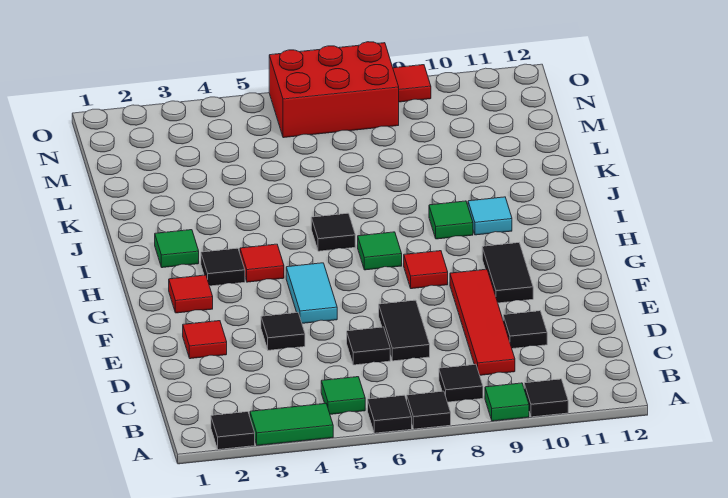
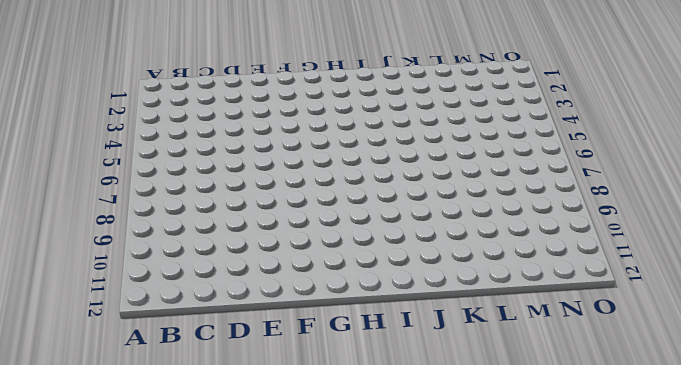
none -> black 1x1 tile [211,412,255,450]
none -> green 1x2 tile [250,403,333,445]
none -> black 1x1 tile [368,395,412,433]

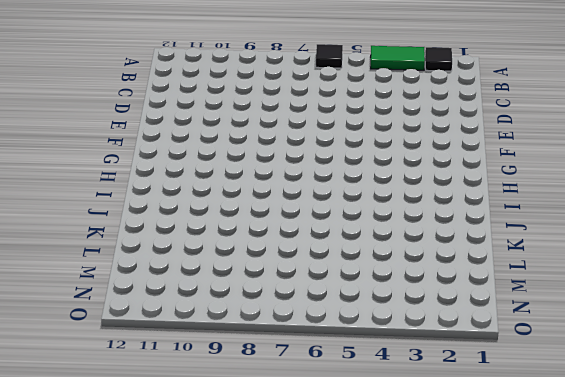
none -> black 1x1 tile [407,391,451,429]
none -> green 1x1 tile [485,383,529,421]
none -> black 1x1 tile [524,379,568,417]

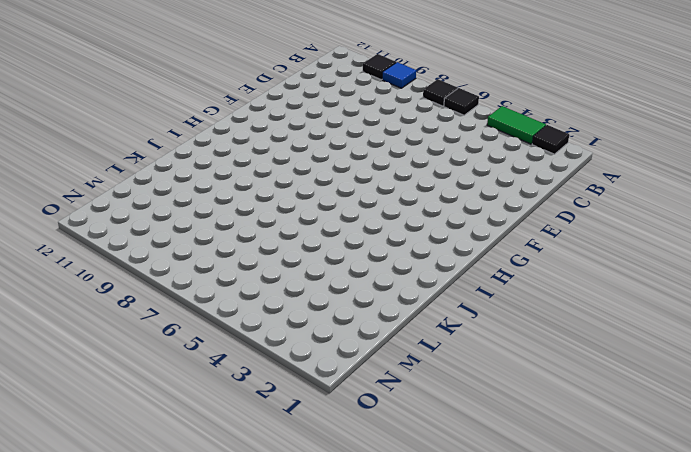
blue 1x1 tile [382,62,416,88] -> green 1x1 tile [485,383,529,421]
none -> green 1x1 tile [321,377,365,414]
none -> black 1x1 tile [439,364,483,402]
none -> red 1x4 tile [450,269,515,375]

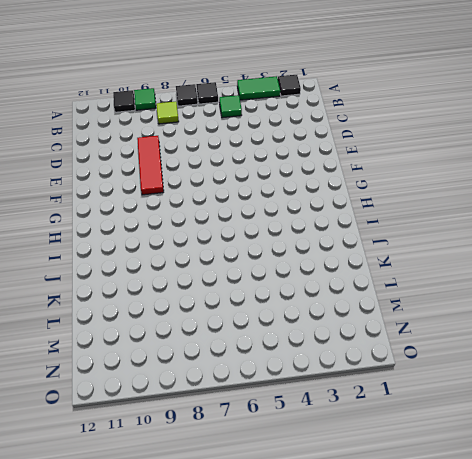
lime 1x1 tile [156,101,179,124] -> black 1x1 tile [439,364,483,402]
red 1x3 tile [137,136,164,195] -> red 1x4 tile [450,269,515,375]
none -> black 1x1 tile [347,327,390,365]
none -> black 1x2 tile [379,300,430,361]
none -> black 1x1 tile [503,311,547,349]

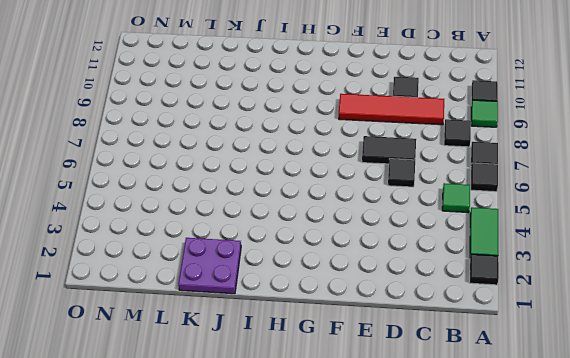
purple 2x2 plate [178,238,241,294] -> none
none -> red 1x1 tile [183,321,227,359]
none -> black 1x1 tile [261,312,305,350]
none -> cyan 1x2 tile [286,263,337,323]

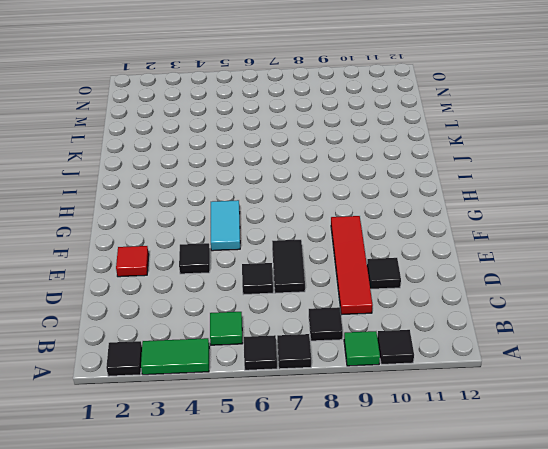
none -> black 1x2 tile [482,243,533,303]
none -> red 1x1 tile [169,275,213,313]
none -> red 1x1 tile [404,251,448,289]

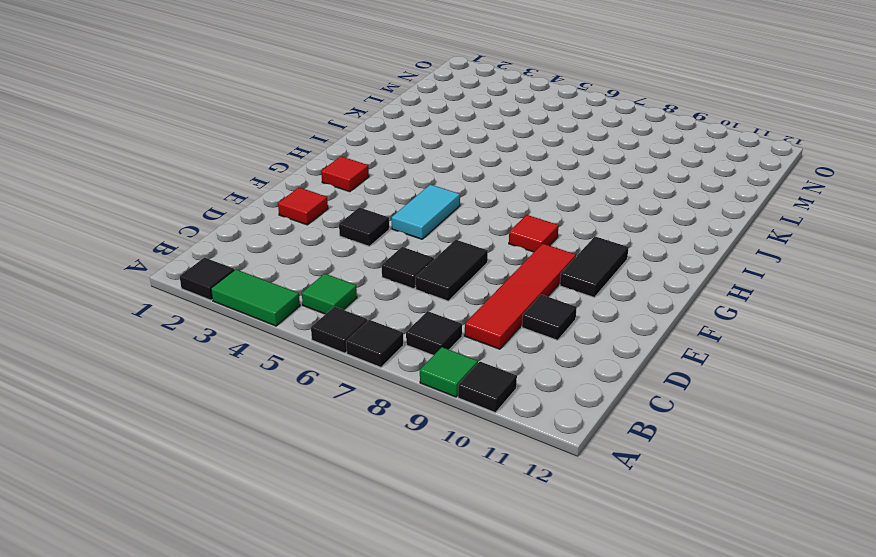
none -> black 1x1 tile [201,248,245,286]
none -> red 1x1 tile [240,244,284,282]
none -> green 1x1 tile [358,232,402,270]

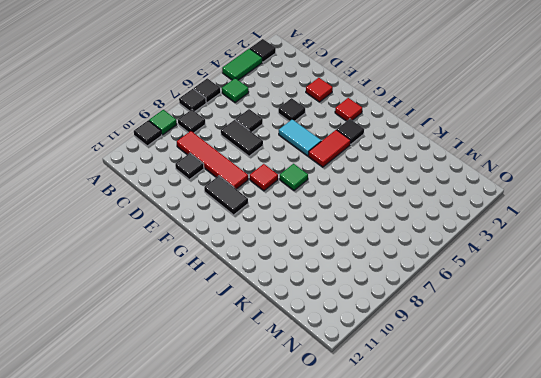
red 1x2 tile [308,130,351,167] -> red 1x1 tile [240,244,284,282]
none -> green 1x1 tile [155,230,199,268]
none -> black 1x1 tile [311,213,355,251]
none -> green 1x1 tile [429,201,473,239]

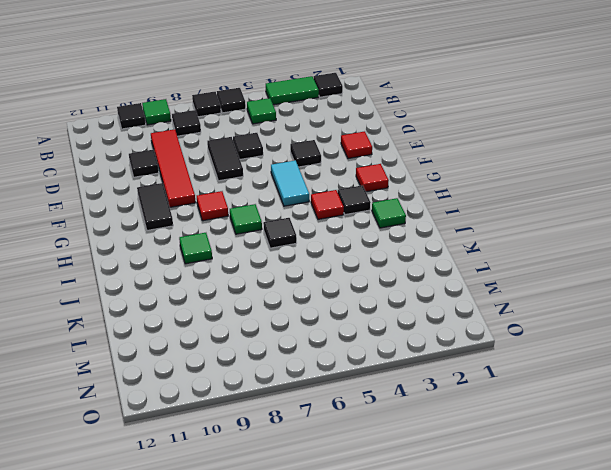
none -> cyan 1x1 tile [468,197,512,235]
none -> red 2x3 brick [269,42,399,138]
none -> red 1x1 tile [393,65,431,102]

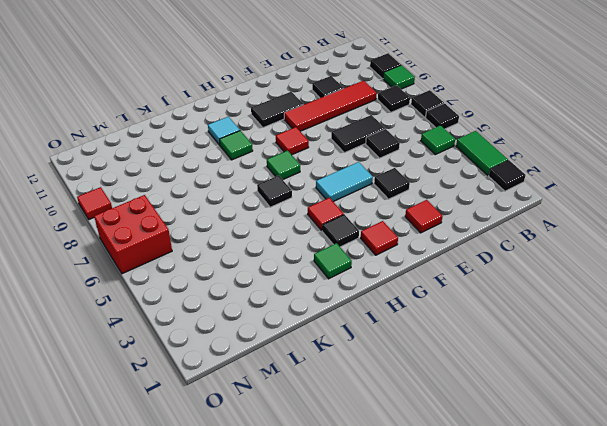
red 2x2 brick [94,195,172,274] -> red 2x3 brick [269,42,399,138]

